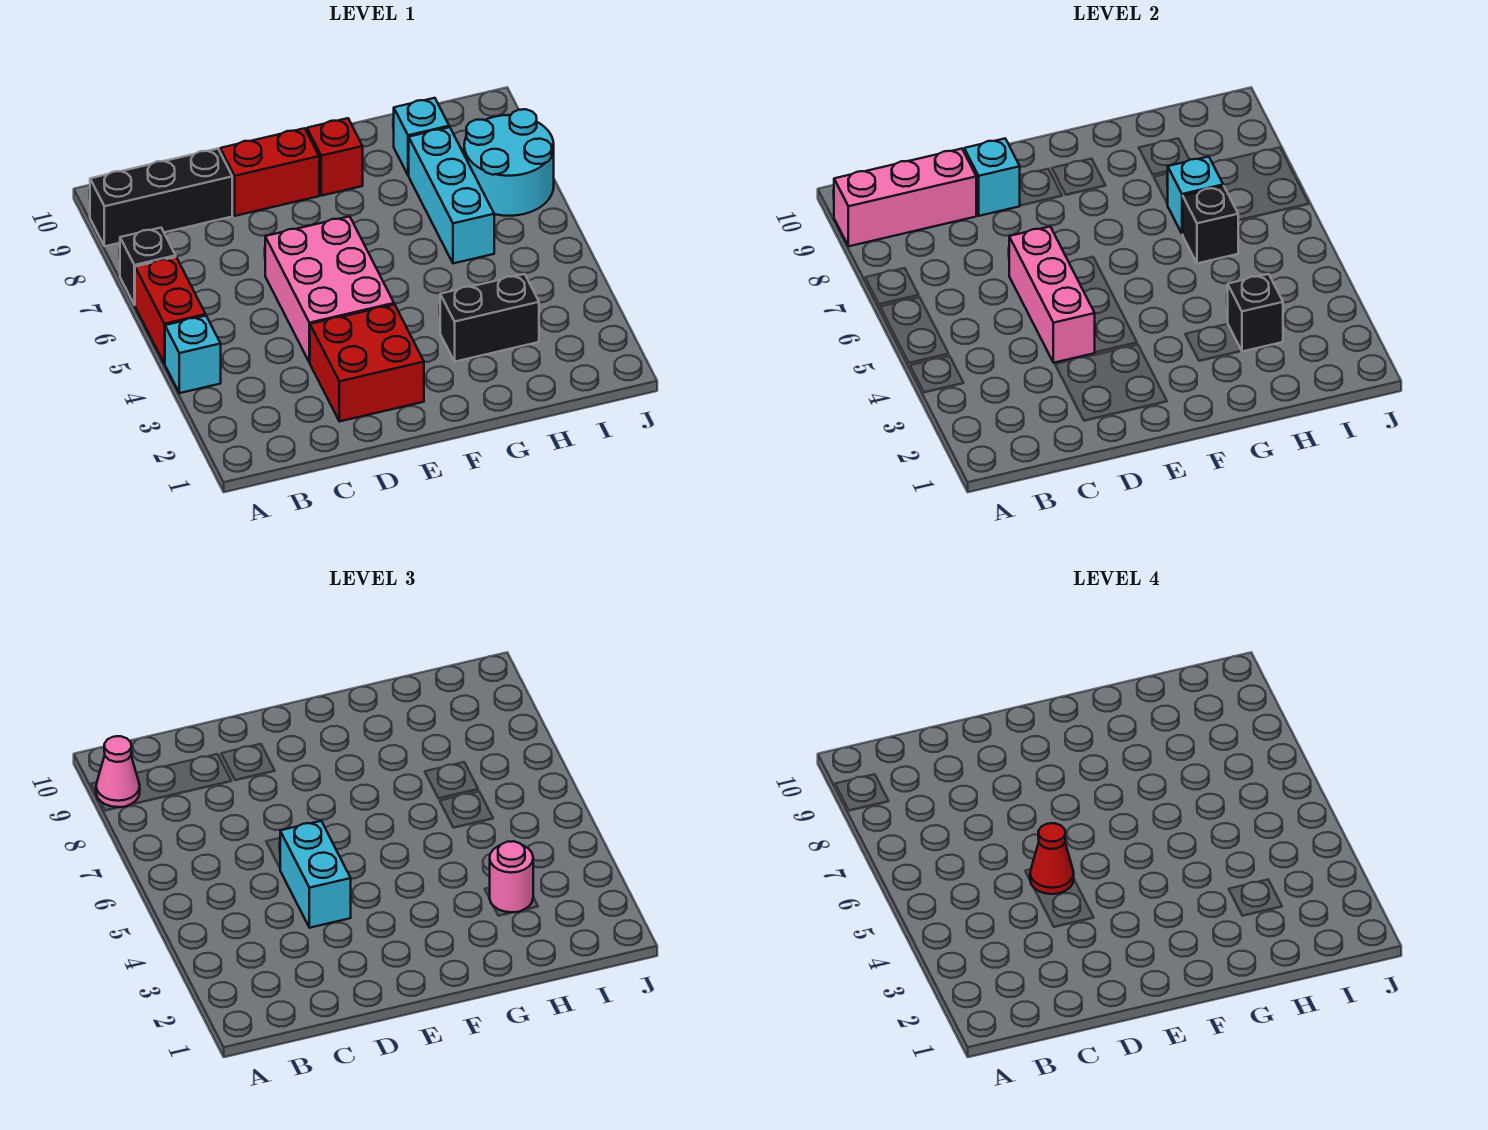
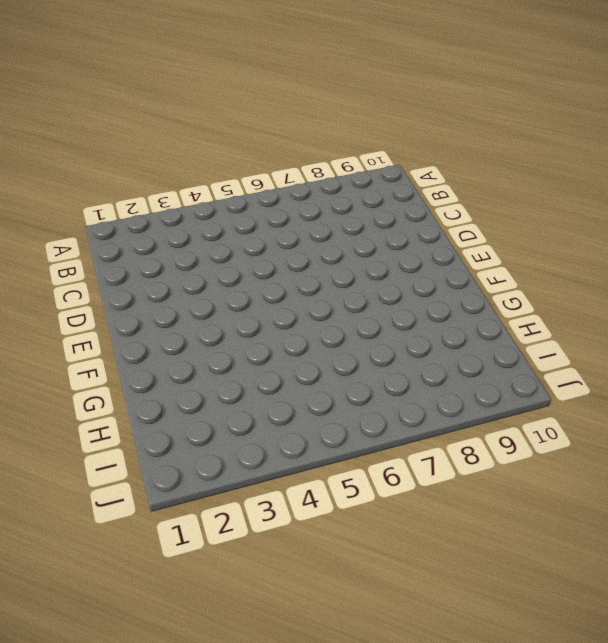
none -> cyan 1x1 brick [165,316,221,393]
none -> red 1x2 brick [135,257,206,364]
none -> black 1x1 brick [120,228,176,305]

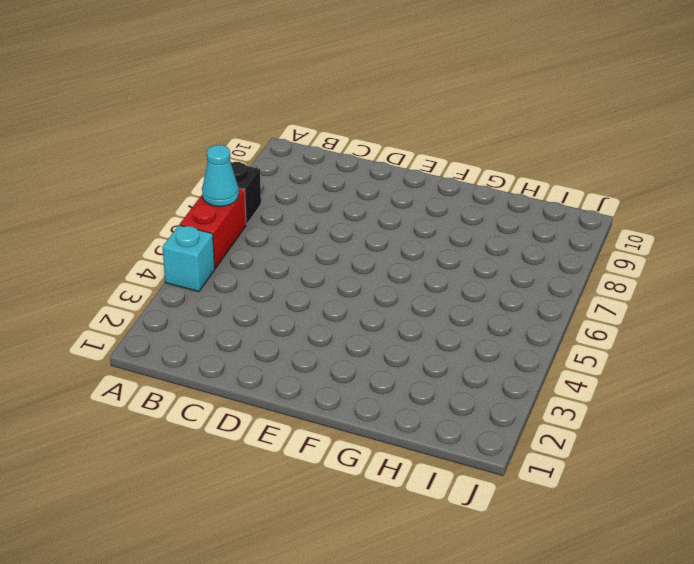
cyan 1x1 cone [202,145,239,206] -> none
none -> black 1x3 brick [90,149,232,246]
none -> red 2x2 brick [310,304,424,421]
none -> pink 2x3 brick [265,216,394,363]

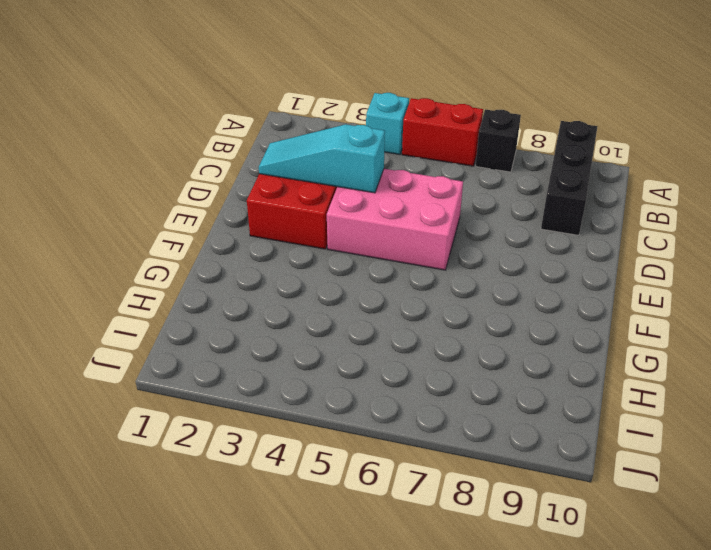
cyan 1x3 slope [259,124,385,193] -> pink 1x3 brick [1009,227,1095,363]
none -> red 1x2 brick [220,128,319,216]
none -> red 1x1 brick [307,118,363,196]
none -> black 1x2 brick [440,274,539,362]

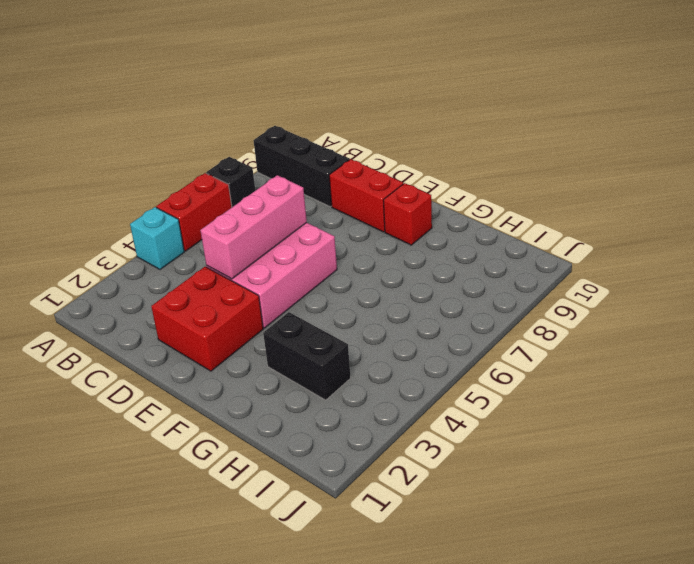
none -> cyan 1x3 brick [409,127,494,263]
none -> cyan 1x1 brick [394,98,449,175]
none -> cyan 2x2 round brick [464,109,554,216]

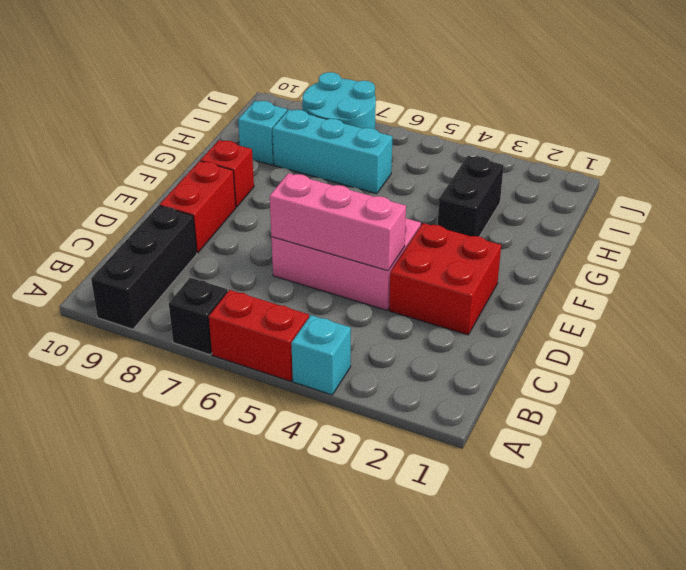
none -> pink 1x3 brick [834,149,976,246]
none -> cyan 1x1 brick [964,139,1020,216]
none -> black 1x1 brick [1228,274,1283,352]

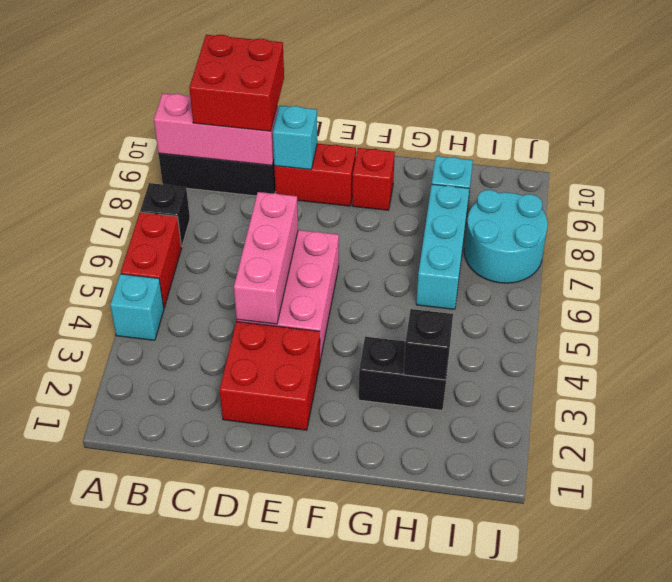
red 2x2 brick [189,35,284,131] -> none
none -> black 1x1 brick [1183,186,1238,263]
none -> cyan 1x1 brick [1168,157,1223,234]
none -> pink 1x1 cone [96,736,140,807]

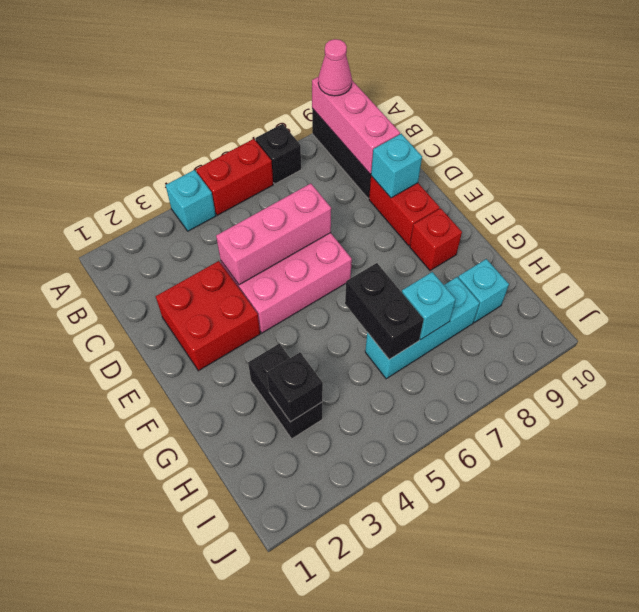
black 1x2 brick [345,263,424,359] -> black 1x1 brick [1183,186,1238,263]
none -> cyan 2x2 round brick [464,109,554,216]
none -> cyan 1x2 brick [280,821,351,928]
none -> pink 1x1 round brick [490,841,533,912]

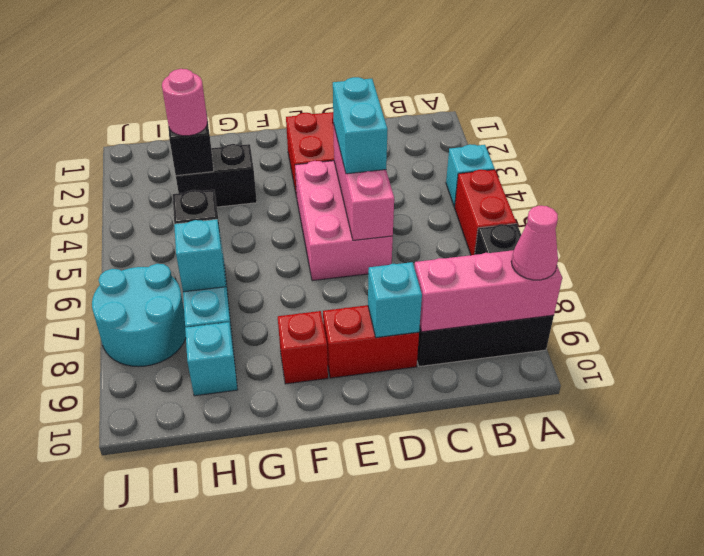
none -> red 1x1 cone [1030,823,1074,894]

